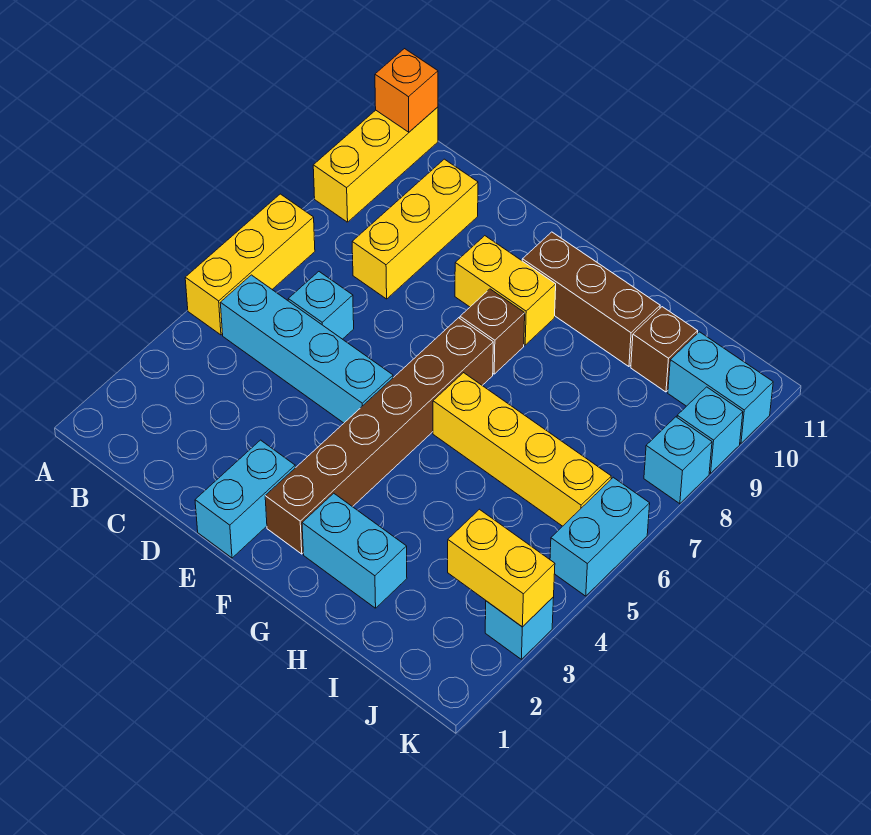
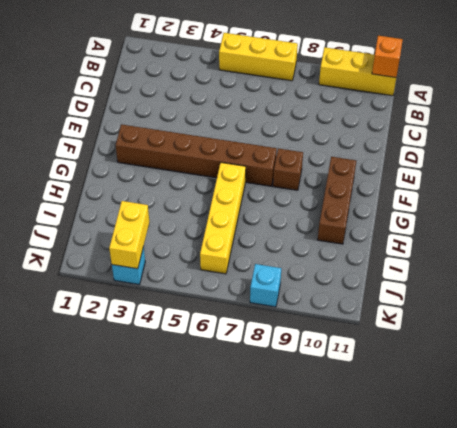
none -> cyan 1x4 brick [220,275,393,423]
none -> cyan 1x1 brick [288,272,354,339]
none -> yellow 1x3 brick [352,159,478,299]

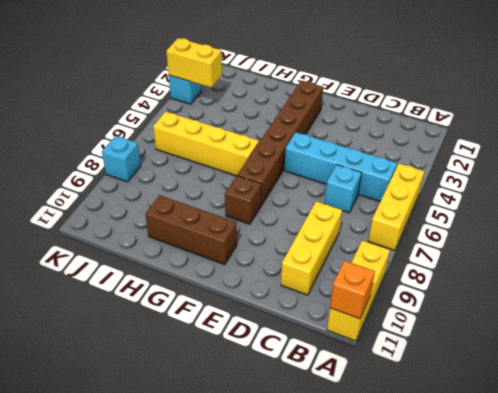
none -> cyan 1x2 brick [195,440,295,558]
none -> yellow 1x2 brick [455,236,556,345]
none -> cyan 1x2 brick [302,493,407,608]

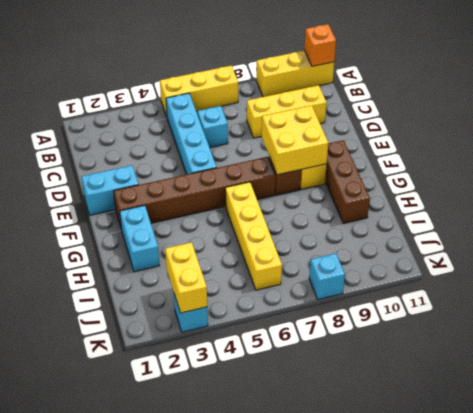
yellow 2x2 brick [262,105,328,175] -> none
none -> brown 1x1 brick [631,307,698,392]
none -> cyan 1x2 brick [668,332,773,443]
none -> cyan 1x2 brick [550,477,650,596]

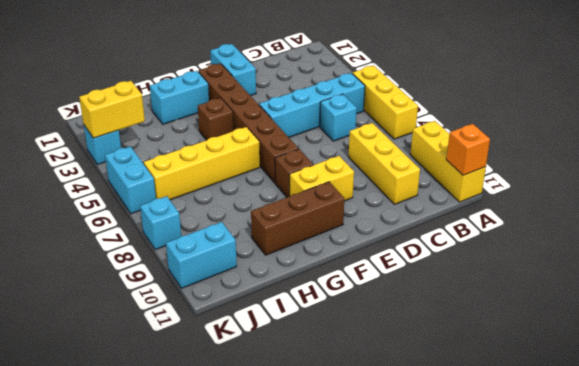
brown 1x1 brick [198,98,234,140] -> brown 1x1 brick moved to [631,307,698,392]
none -> cyan 1x1 brick [677,387,743,473]

